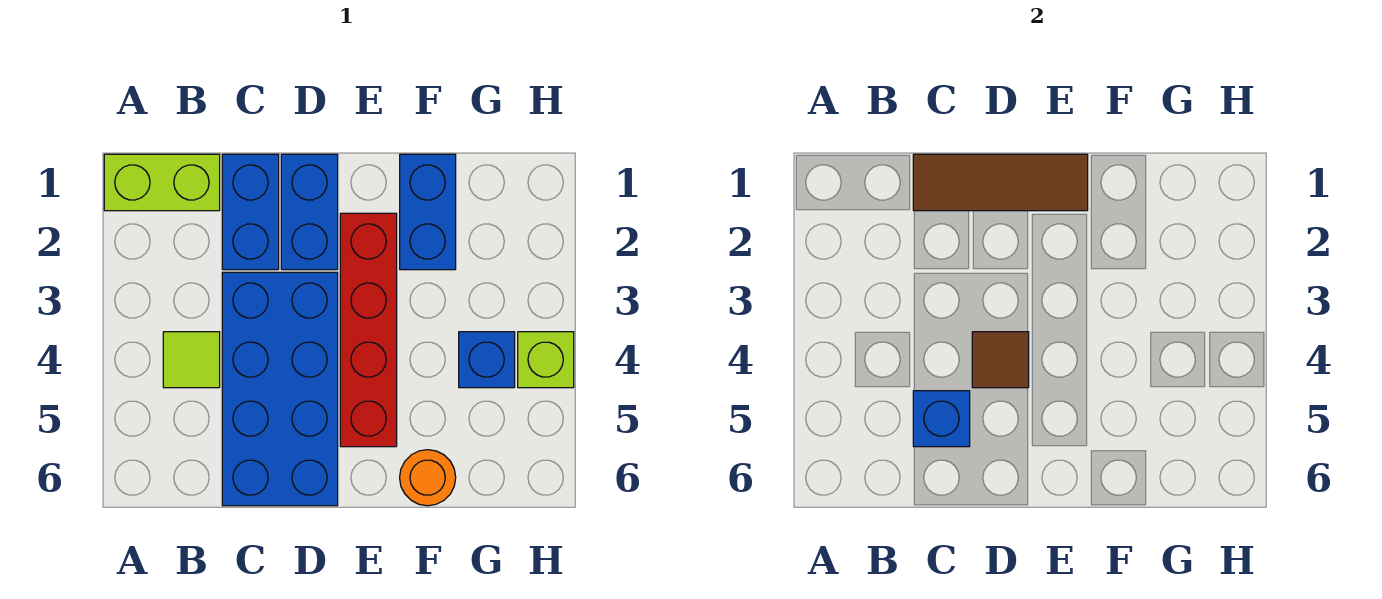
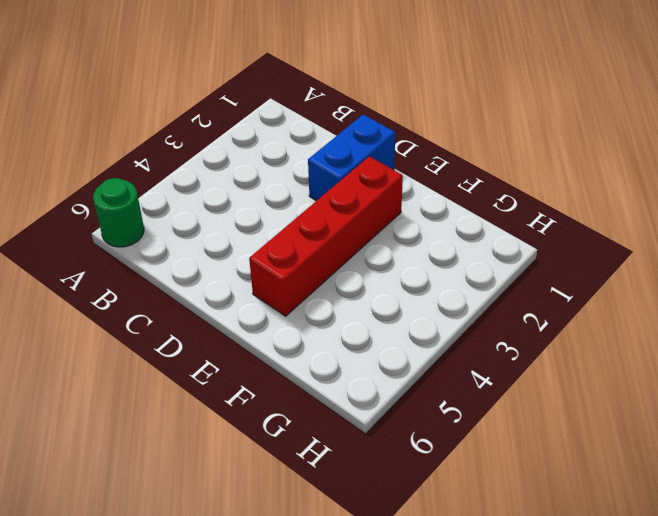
green 1x1 round brick [93,178,144,247] -> none
none -> lime 1x2 brick [104,154,220,211]
none -> lime 1x1 tile [163,332,220,388]
none -> blue 1x2 brick [222,154,279,270]

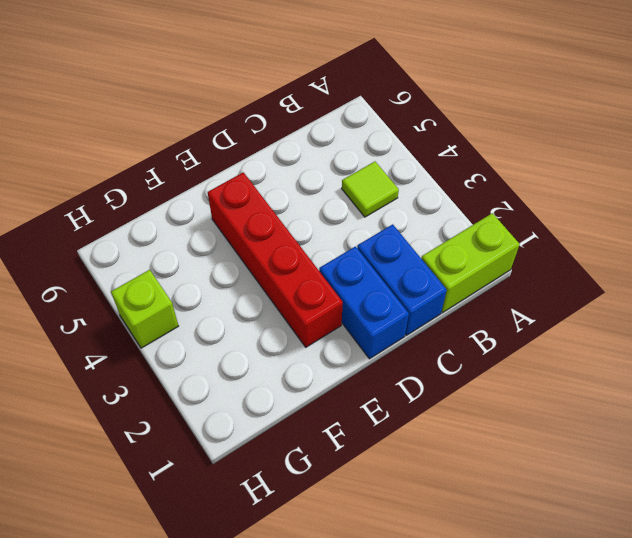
none -> blue 2x4 brick [222,272,338,506]
none -> blue 1x2 brick [400,154,456,270]
none -> orange 1x1 round brick [400,450,456,506]

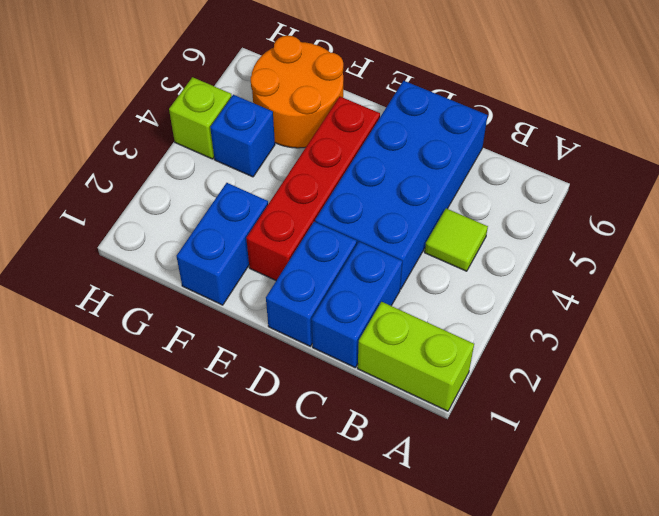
orange 2x2 round brick [251,36,343,148] -> orange 1x1 round brick [400,450,456,506]
none -> brown 1x3 tile [913,154,1088,211]
none -> blue 1x1 brick [913,391,970,447]
none -> brown 1x1 tile [972,332,1029,388]

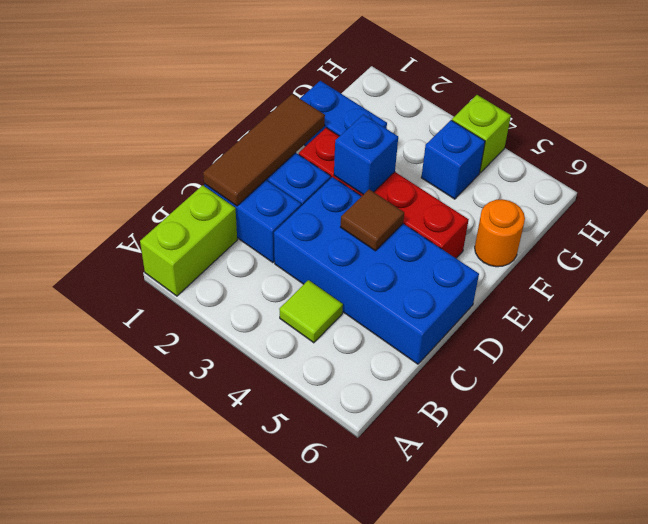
blue 1x1 brick [334,114,398,195] -> blue 1x1 brick moved to [913,391,970,447]

